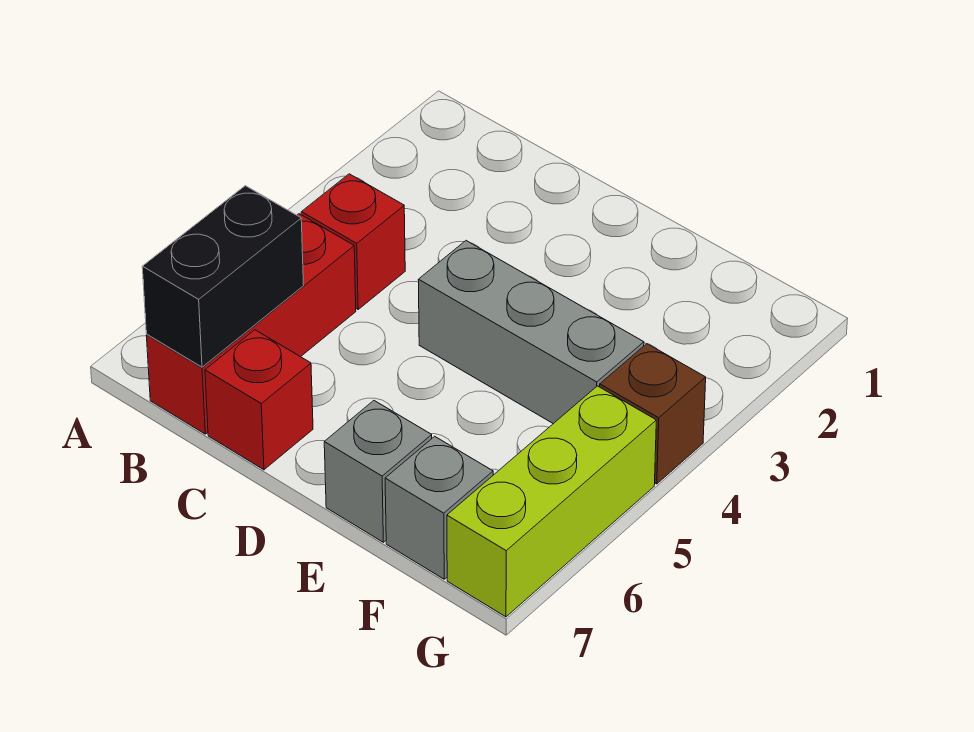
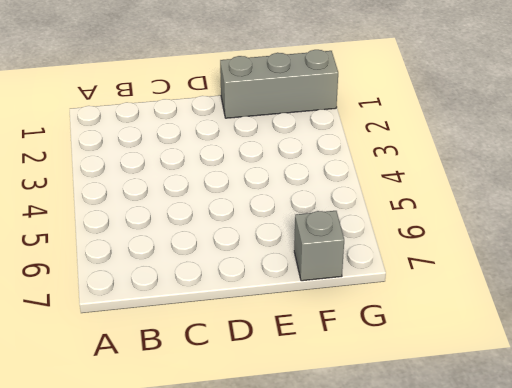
grey 1x3 brick [220,50,338,118] -> grey 1x3 brick moved to [418,241,644,424]
none -> red 1x1 brick [301,174,405,309]
none -> red 1x3 brick [146,214,356,434]

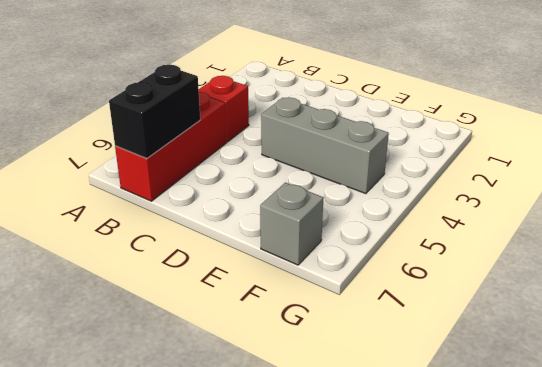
none -> red 1x1 brick [205,330,313,470]
none -> grey 1x1 brick [324,401,432,542]

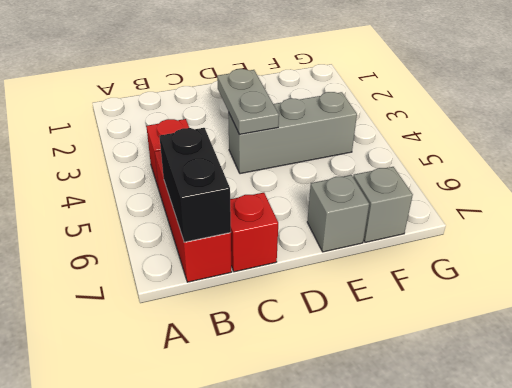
grey 1x2 plate [217,69,279,134] -> none
none -> brown 1x1 brick [600,344,706,484]
none -> lime 1x3 brick [447,386,656,617]

